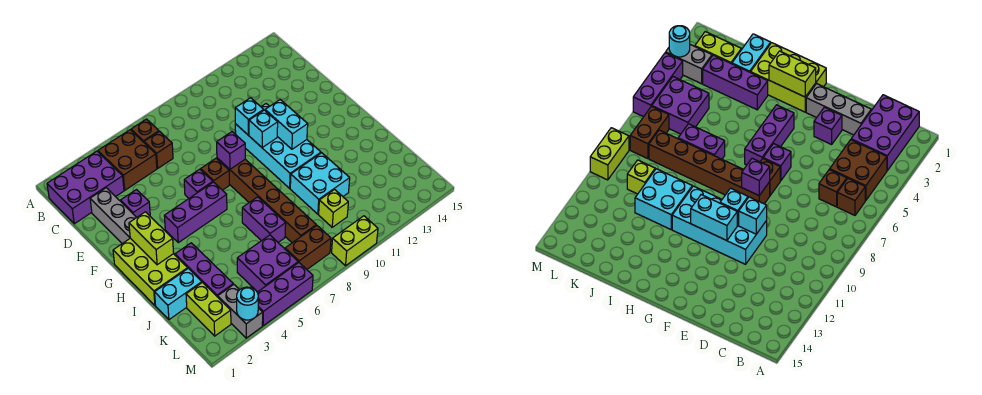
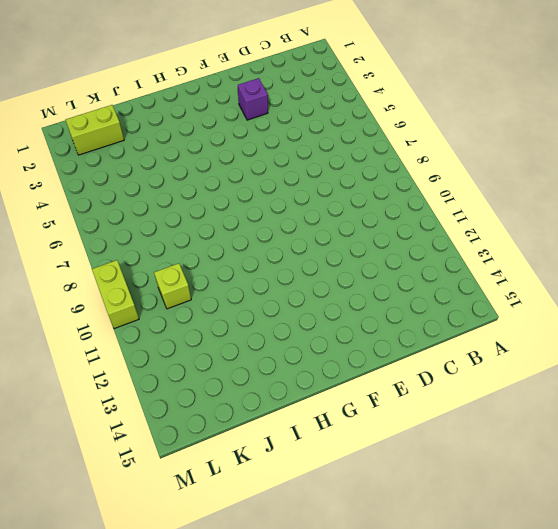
none -> purple 2x3 brick [47,151,124,224]
none -> brown 2x2 brick [98,130,157,190]
none -> brown 1x1 brick [131,119,159,142]

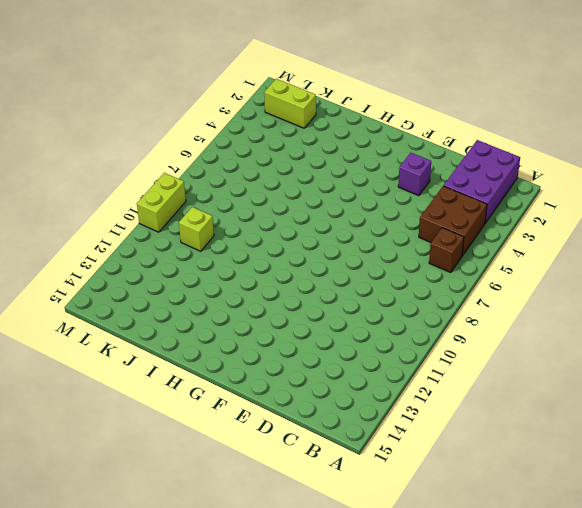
none -> brown 1x1 brick [144,131,173,168]
none -> grey 1x3 brick [90,188,137,244]
none -> cyan 2x4 brick [235,104,321,188]

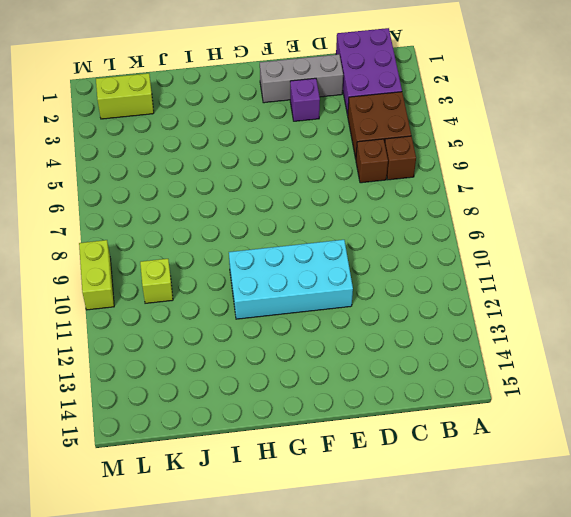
none -> purple 1x1 brick [184,169,213,198]
none -> brown 1x1 brick [201,158,229,190]
none -> brown 1x6 brick [217,158,316,243]

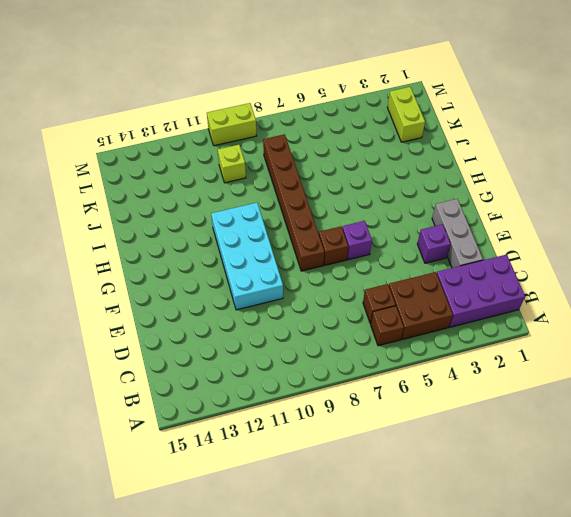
none -> lime 2x3 brick [113,238,188,305]
none -> purple 1x3 brick [164,182,227,243]
none -> purple 1x3 brick [175,243,233,297]

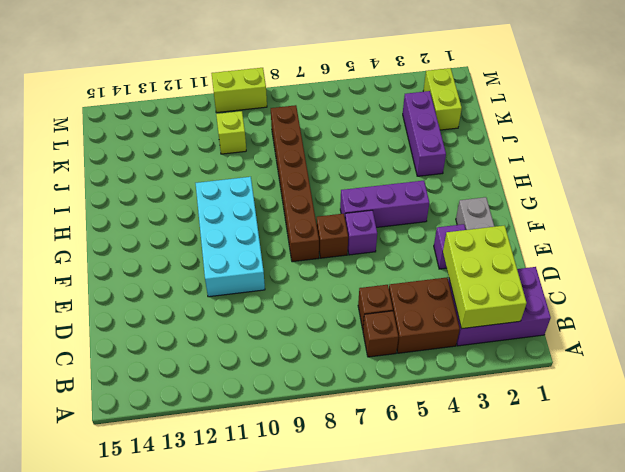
lime 2x3 brick [443,225,527,329] -> lime 2x3 brick moved to [113,238,188,305]
none -> purple 1x2 brick [242,197,286,242]
none -> cyan 2x2 brick [290,153,350,214]
none -> cyan 1x2 brick [155,268,202,320]

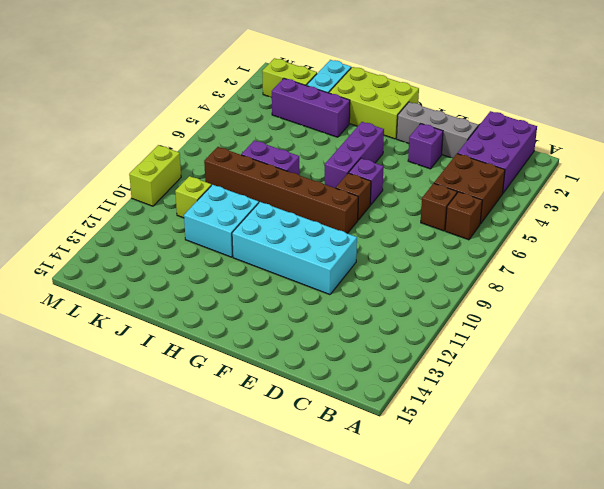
none -> purple 2x2 brick [237,235,298,292]
none -> grey 1x2 brick [218,285,263,338]
none -> brown 1x2 brick [285,226,331,269]

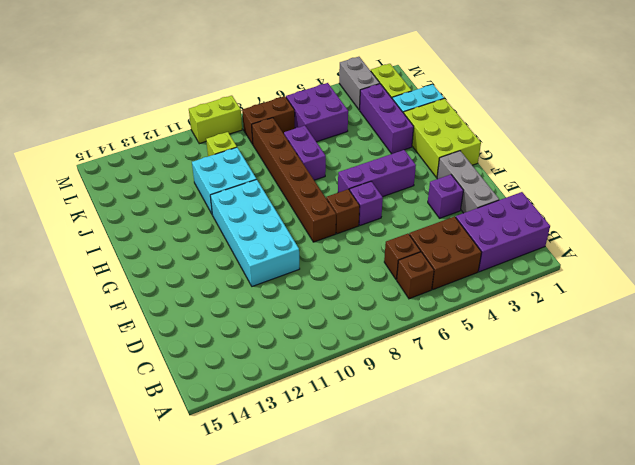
none -> purple 1x3 brick [257,263,313,326]
none -> cyan 1x1 brick [235,98,264,135]
none -> purple 1x1 brick [217,132,245,169]

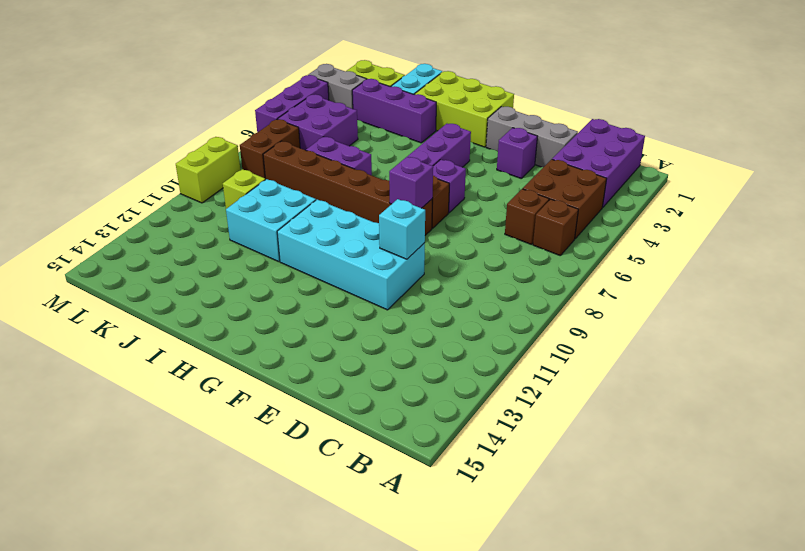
none -> cyan 1x1 brick [249,110,278,147]
none -> cyan 1x2 brick [265,100,308,149]
none -> lime 1x2 brick [129,212,174,265]

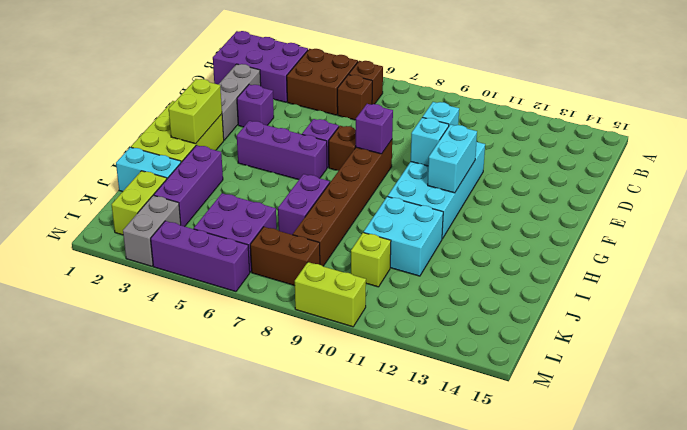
none -> cyan 1x1 round brick [237,287,258,320]

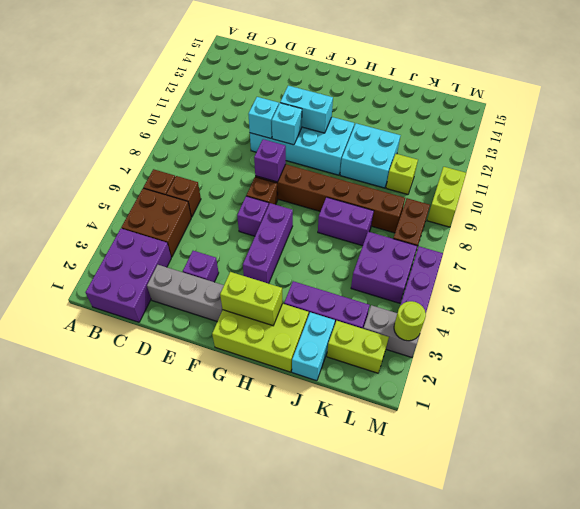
lime 1x1 round brick [394,301,426,341] -> cyan 1x1 round brick [237,287,258,320]

